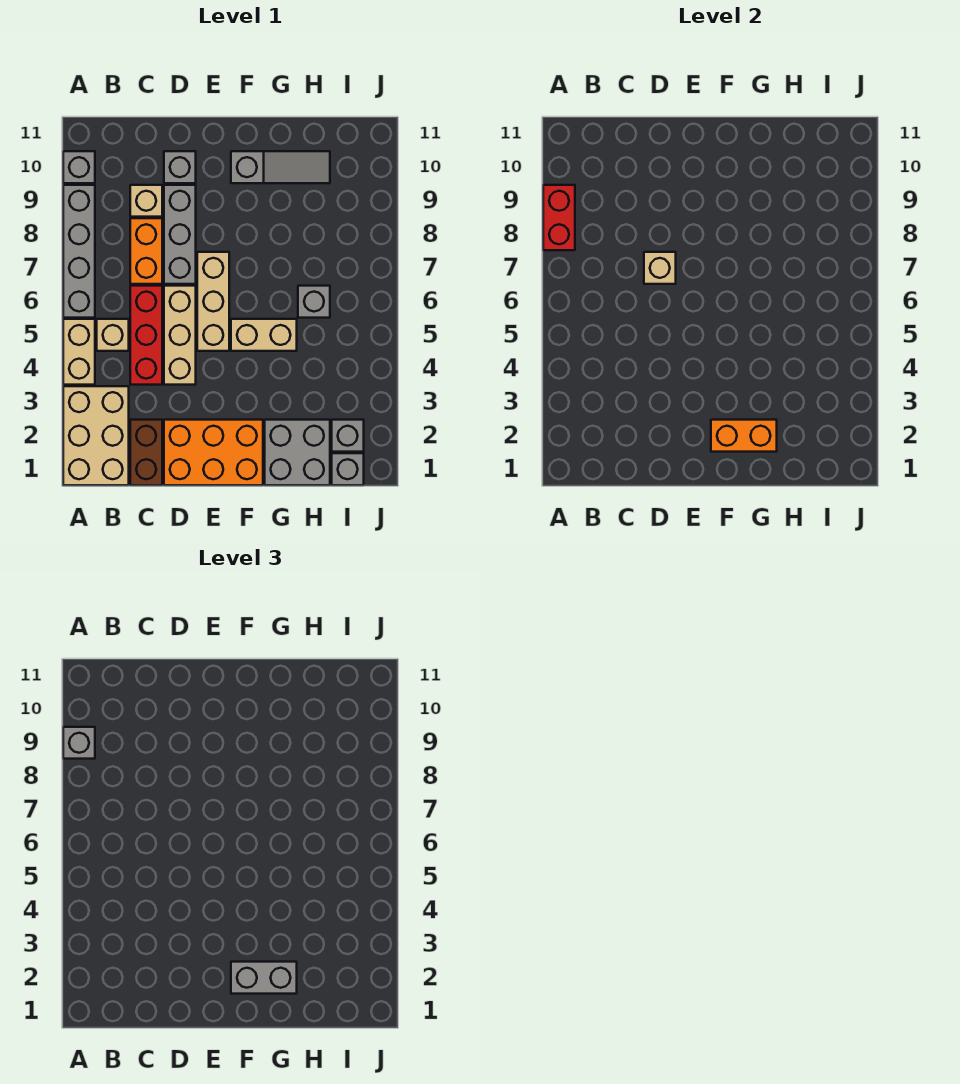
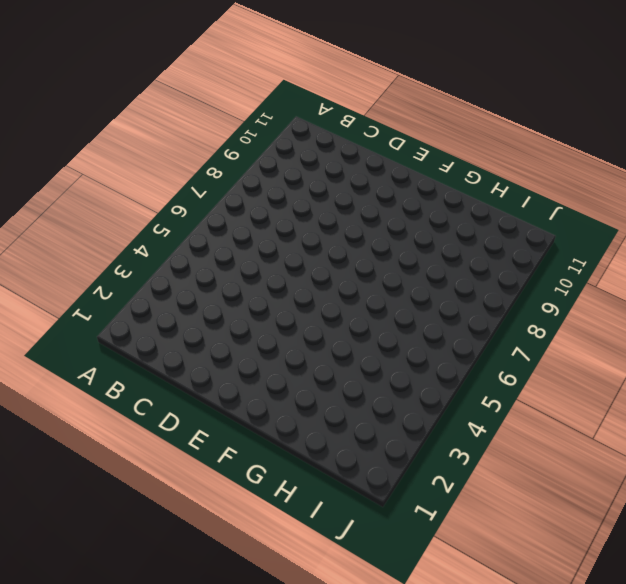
none -> tan 2x3 brick [63,386,129,485]
none -> tan 1x2 brick [63,319,95,385]
none -> grey 1x4 brick [63,185,95,318]

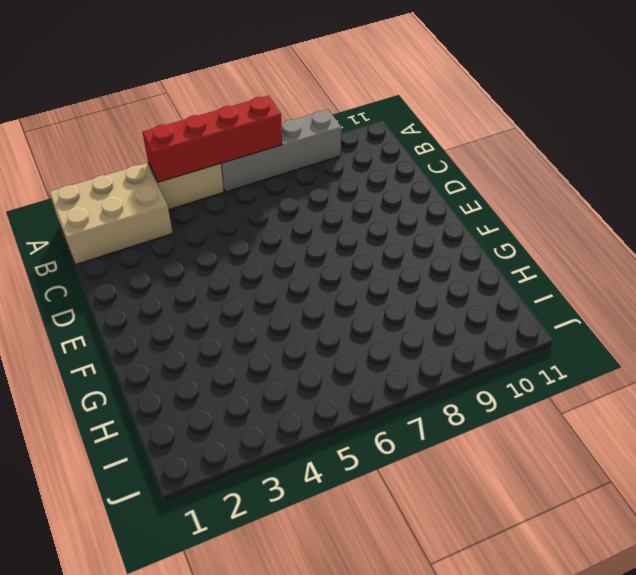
red 1x4 brick [143,96,282,182] -> none
none -> grey 1x1 brick [63,151,95,183]
none -> tan 1x1 brick [97,319,129,351]
none -> brown 1x2 brick [130,420,162,485]

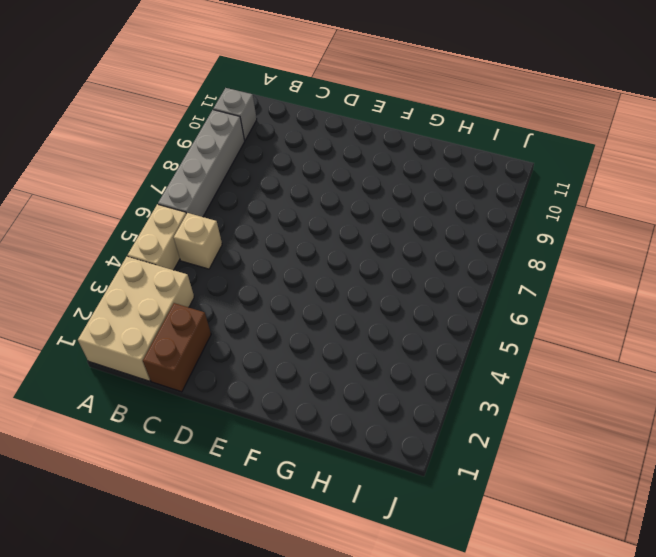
none -> red 1x3 brick [130,286,162,385]
none -> orange 1x2 brick [130,218,162,284]
none -> tan 1x1 brick [130,185,162,217]

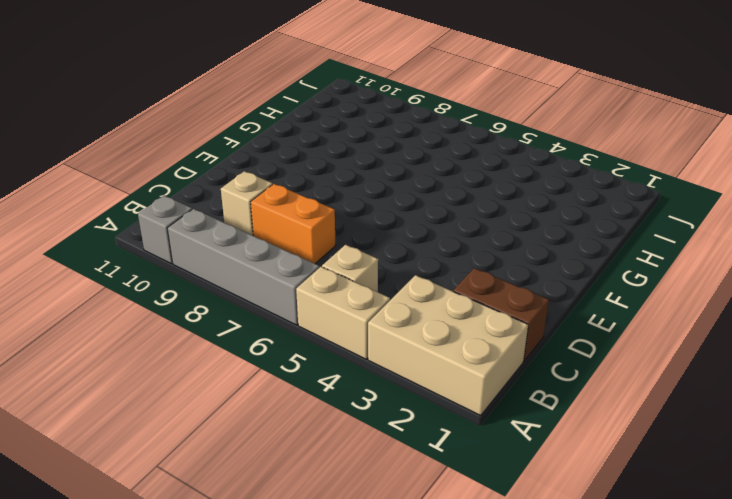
none -> red 1x3 brick [130,286,162,385]
none -> orange 2x3 brick [164,420,263,485]
none -> tan 1x3 brick [164,286,196,385]

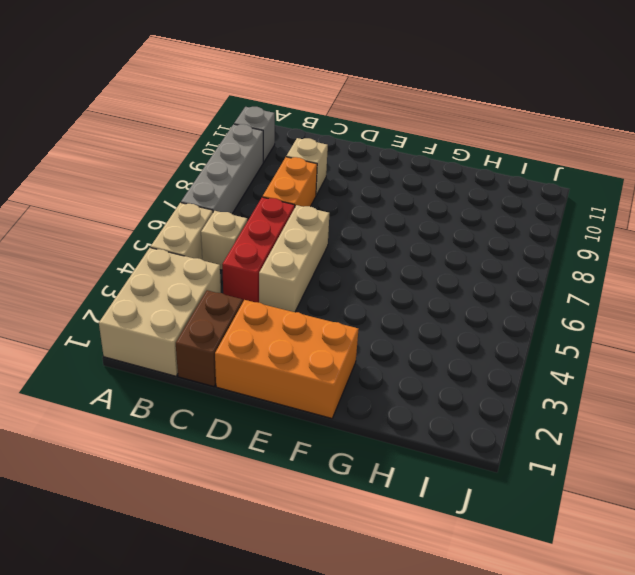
none -> grey 1x3 brick [164,185,196,284]
none -> grey 1x1 brick [164,151,196,183]
none -> tan 1x3 brick [197,252,229,351]

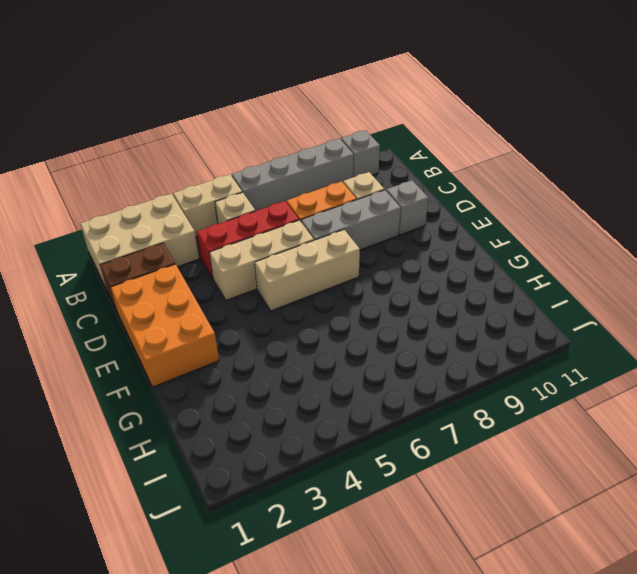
none -> tan 1x2 brick [231,319,297,351]
none -> grey 1x3 slope [231,151,330,183]
none -> grey 2x2 brick [265,420,330,485]

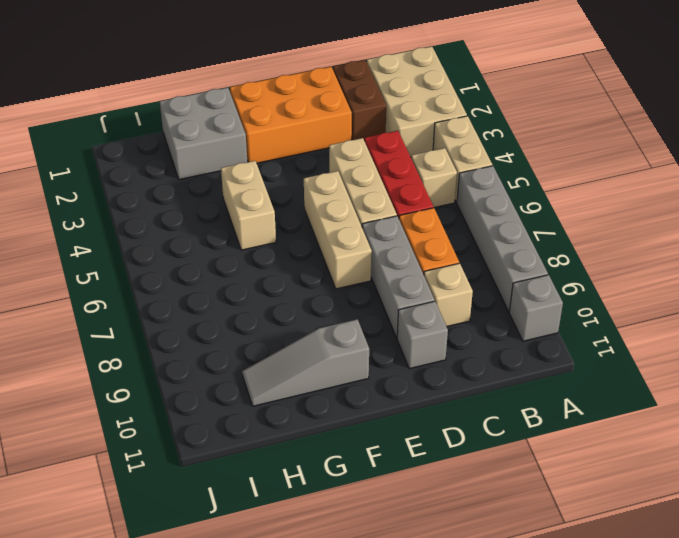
tan 1x2 brick [221,161,276,250] -> tan 1x2 brick turned to [231,319,297,351]
none -> grey 1x1 brick [298,286,330,318]
none -> grey 1x1 brick [332,453,364,485]
none -> grey 1x1 brick [332,420,364,452]

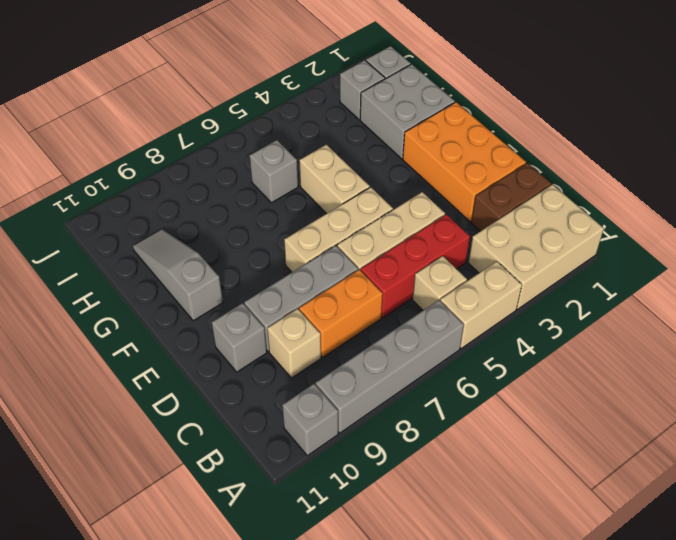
none -> red 1x2 brick [543,185,575,250]
none -> tan 1x1 brick [644,252,676,284]
none -> orange 1x2 brick [711,420,777,452]

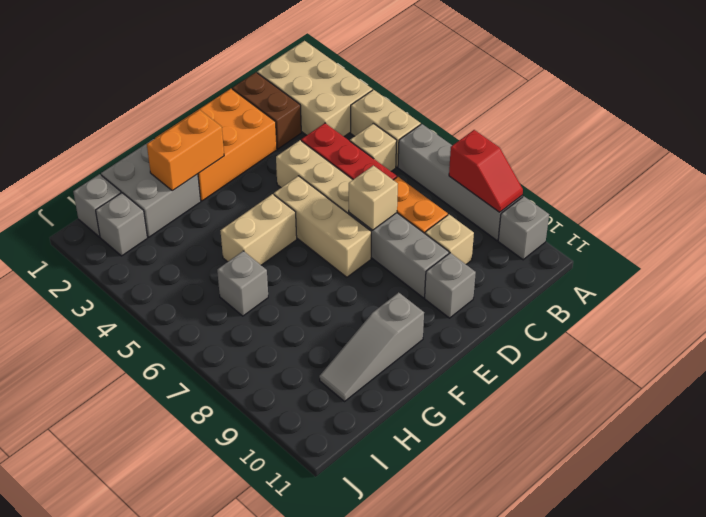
red 1x2 slope [449,130,523,212] -> red 1x2 brick [543,185,575,250]
none -> grey 1x1 brick [63,727,95,759]
none -> grey 1x2 brick [231,962,297,994]

